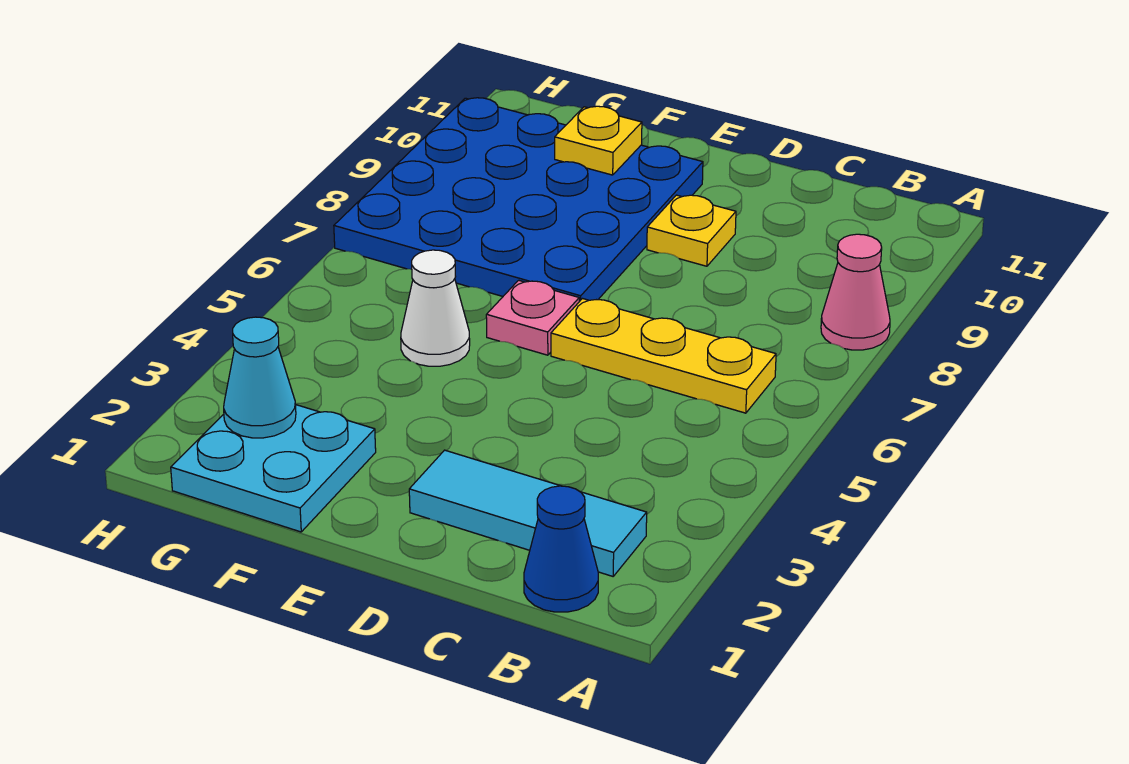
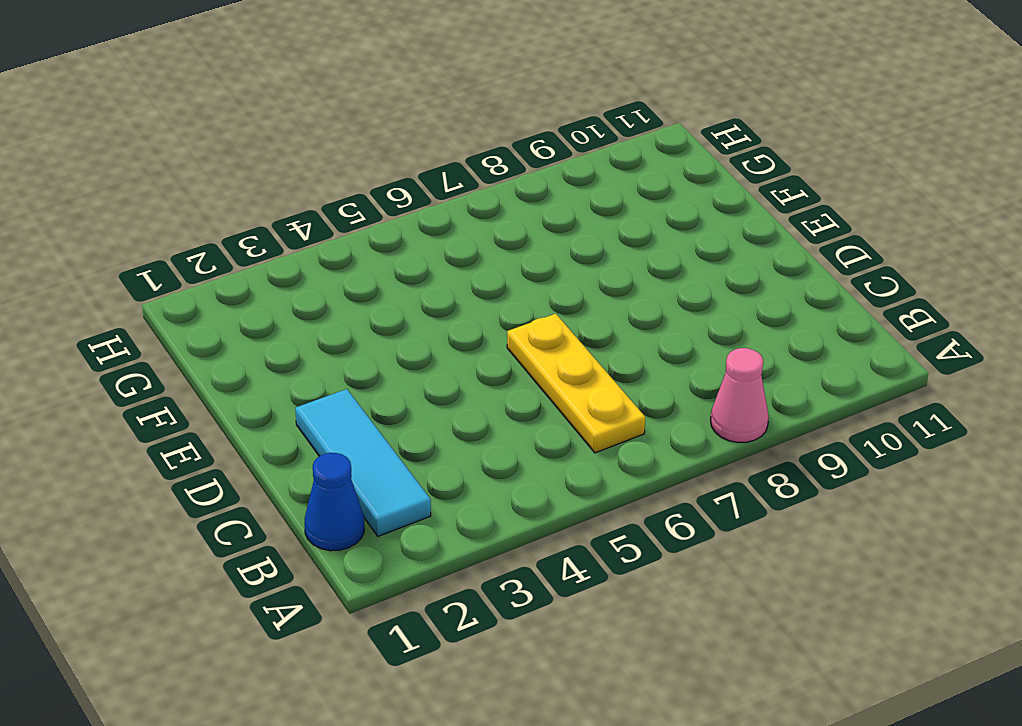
none -> yellow 1x1 plate [647,195,736,266]
none -> pink 1x1 plate [486,280,579,355]

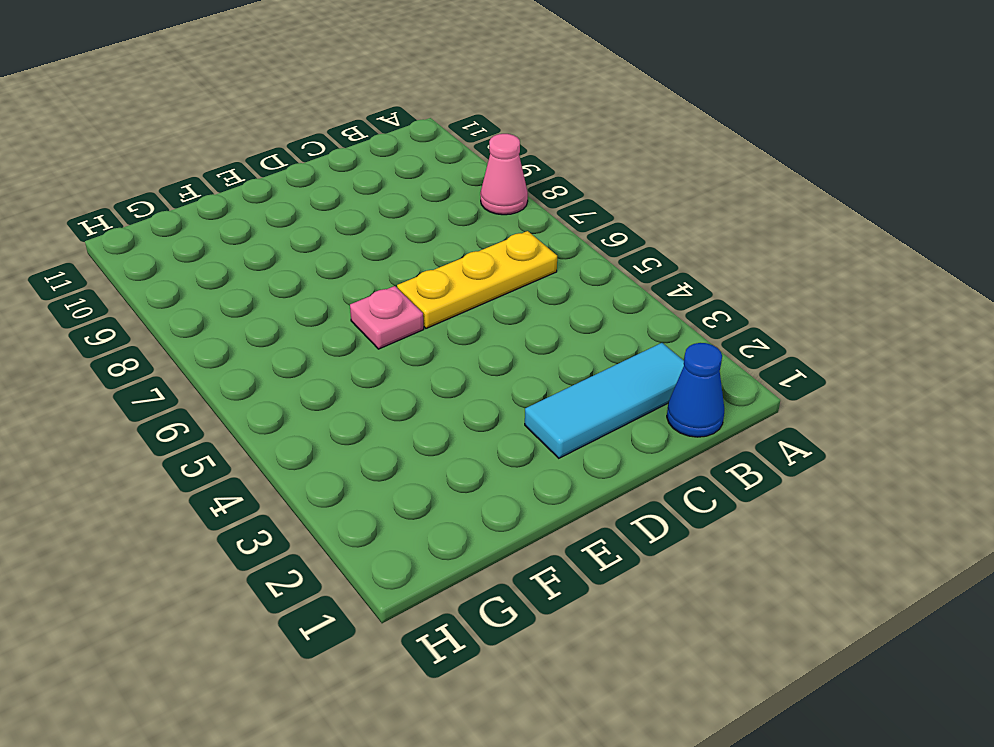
none -> yellow 1x1 plate [647,195,736,266]
none -> blue 4x4 plate [334,98,703,302]

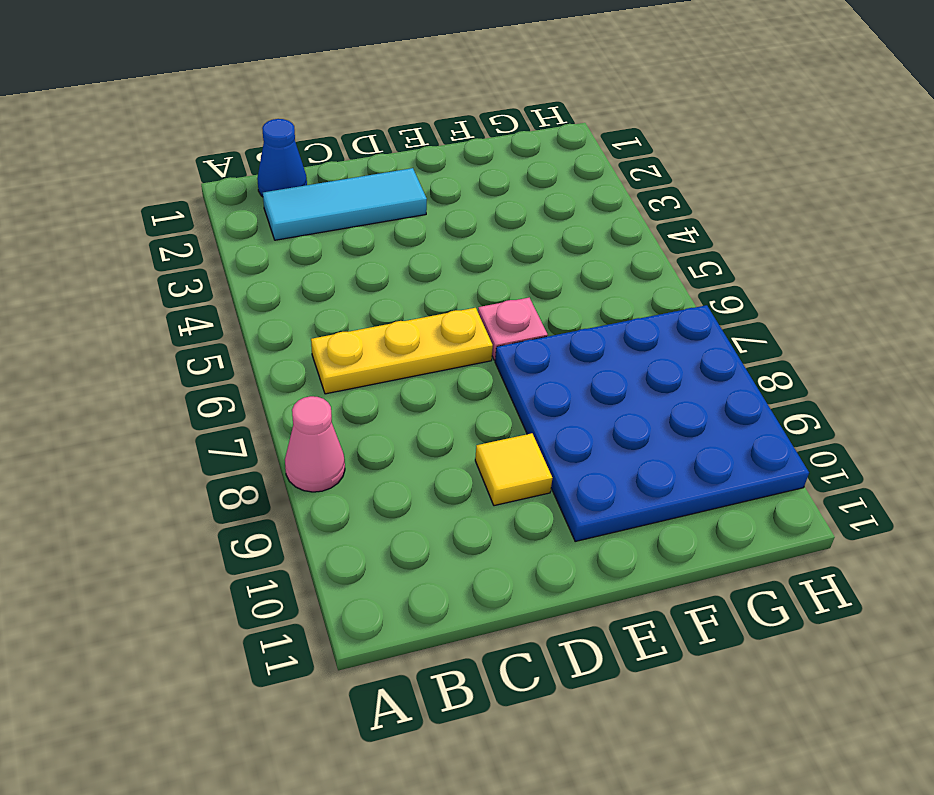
yellow 1x1 tile [475,433,552,506] -> yellow 1x1 plate [647,195,736,266]
none -> cyan 2x2 plate [171,405,376,532]
none -> white 1x1 cone [401,250,470,366]

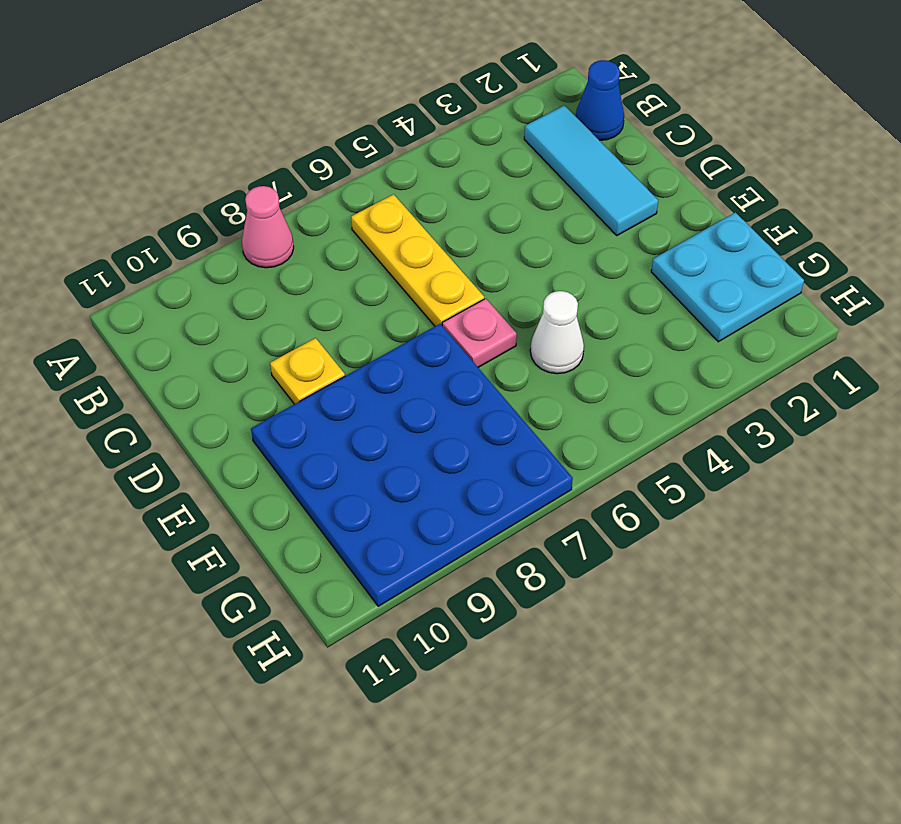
none -> yellow 1x1 plate [555,106,642,175]
none -> cyan 1x1 cone [224,317,296,438]

